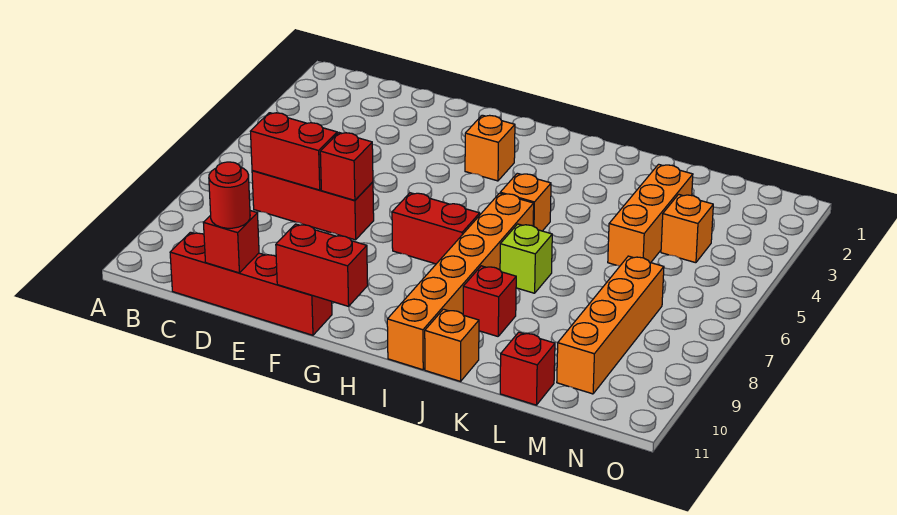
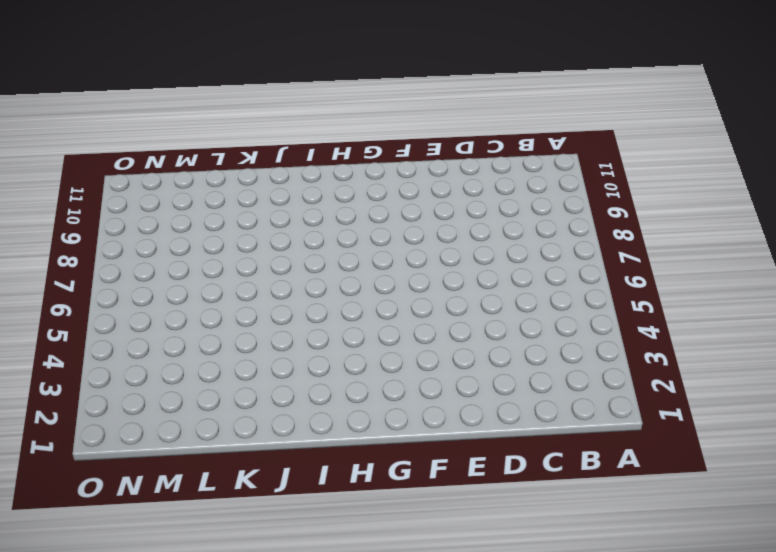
none -> red 1x3 brick [252,171,374,240]
none -> red 1x4 brick [170,232,332,335]
none -> orange 1x1 brick [465,115,515,181]

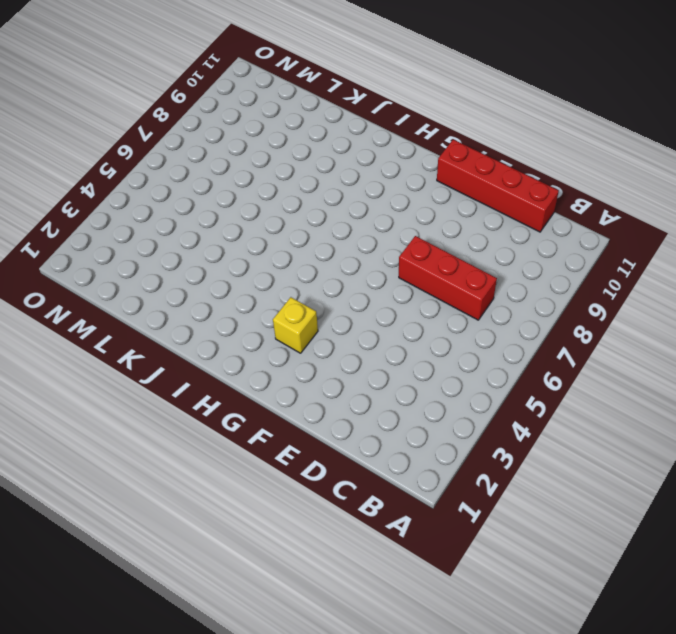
yellow 1x1 brick [273,297,318,353] -> orange 1x1 brick [465,115,515,181]
none -> red 1x2 brick [392,193,480,264]
none -> orange 1x1 brick [500,173,551,231]
none -> orange 1x6 brick [387,193,534,370]

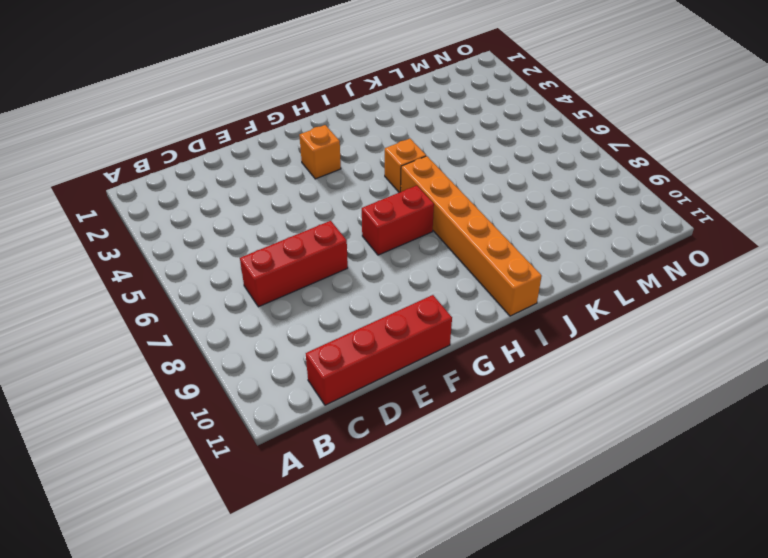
none -> lime 1x1 brick [500,224,552,293]
none -> red 1x1 brick [463,266,516,336]
none -> orange 1x1 brick [425,309,479,381]

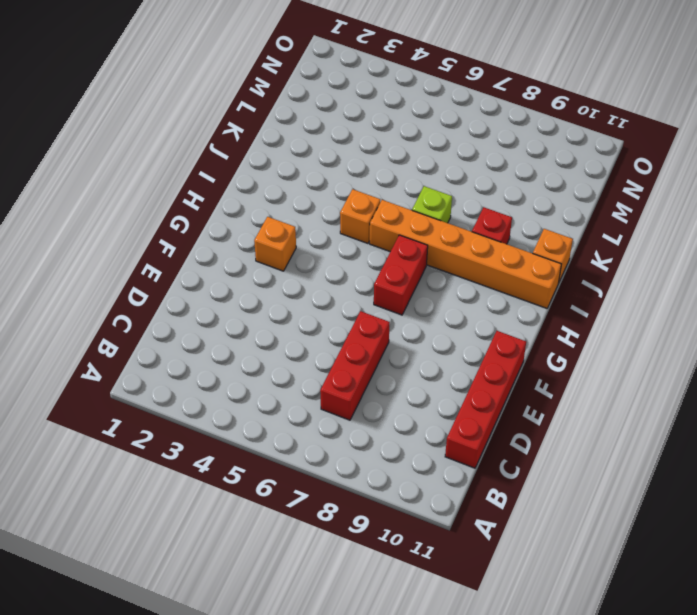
none -> orange 1x3 brick [608,164,693,266]
none -> red 1x1 brick [500,332,555,405]
none -> orange 1x1 brick [661,194,713,263]

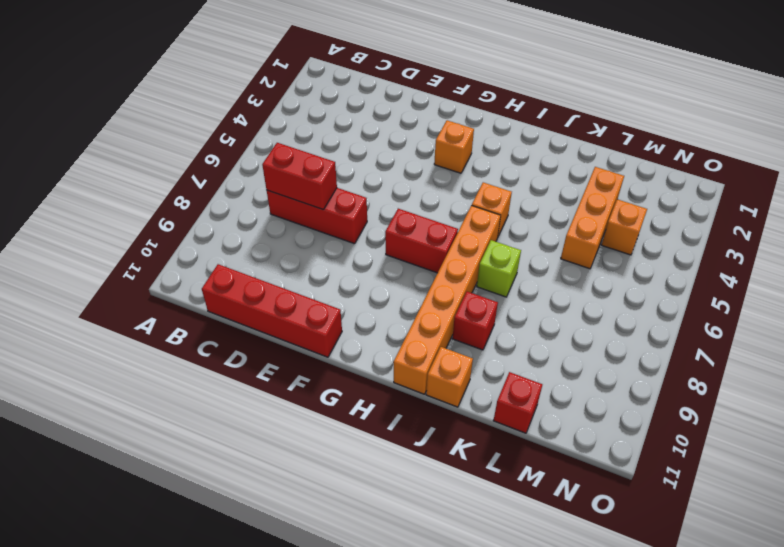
none -> orange 1x4 brick [557,256,664,394]
none -> red 1x1 brick [203,211,259,273]
none -> red 1x1 brick [320,133,373,201]

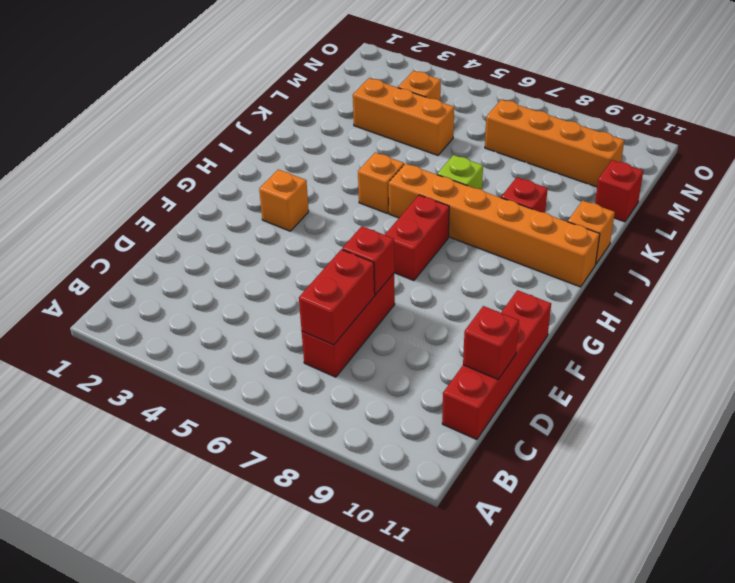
none -> red 1x2 brick [276,224,368,306]
none -> red 1x1 round brick [209,162,250,228]

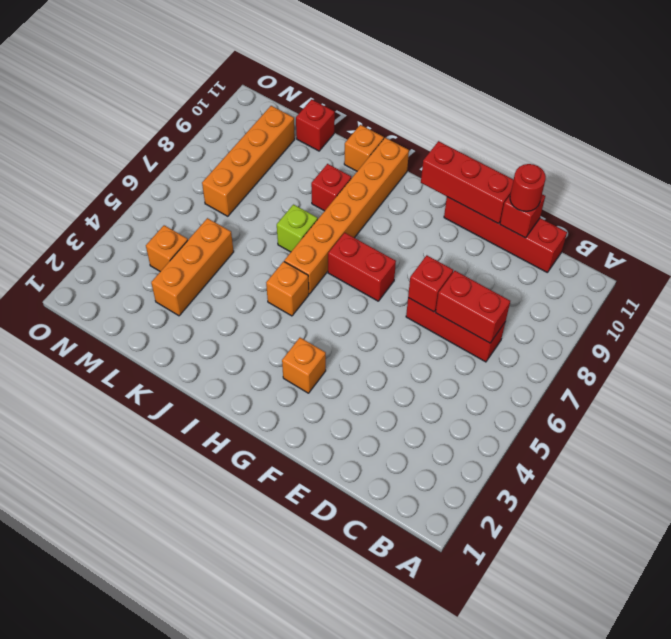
red 1x3 brick [421,141,513,223] -> red 1x2 brick [276,224,368,306]

